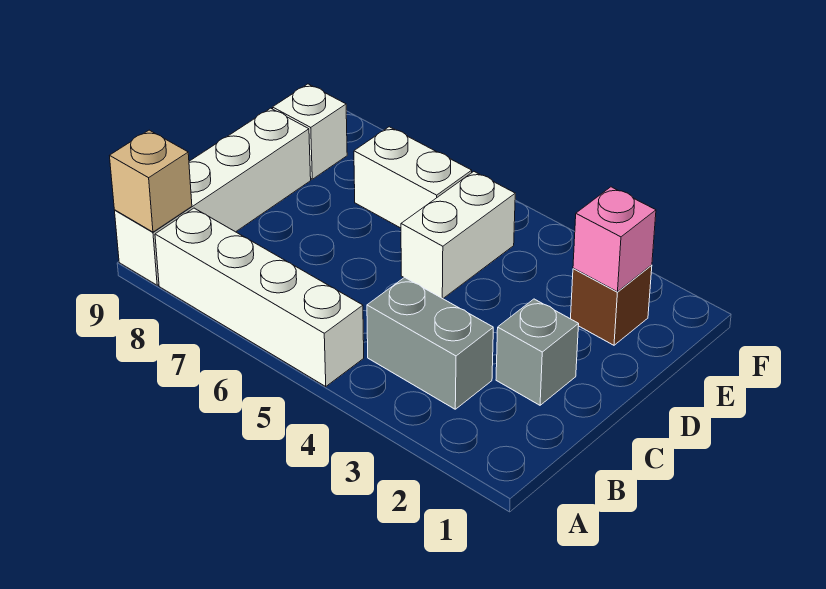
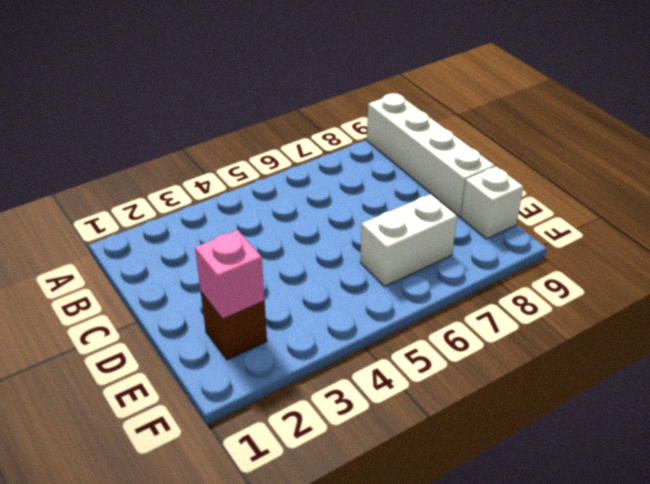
none -> white 1x4 brick [155,208,364,387]
none -> grey 1x2 brick [367,277,493,409]

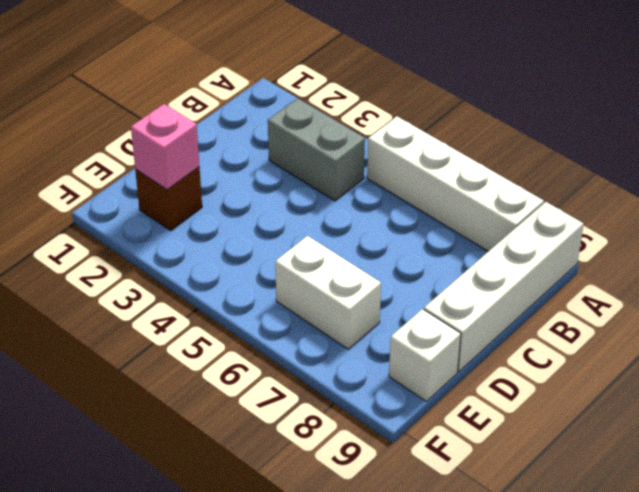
none -> grey 1x1 brick [496,299,579,405]
none -> white 1x2 brick [401,172,515,299]

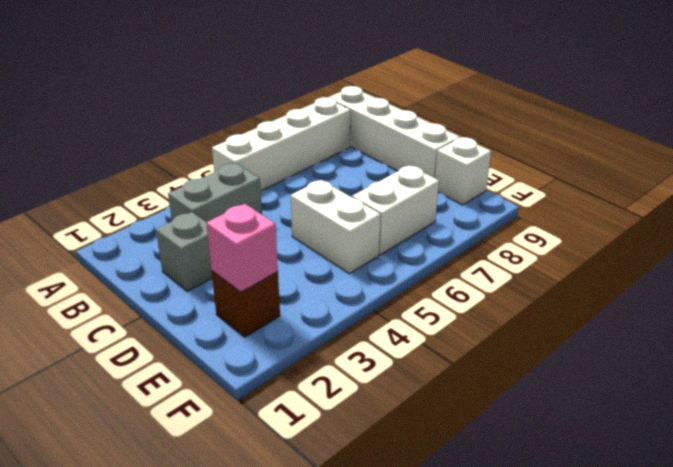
none -> tan 1x1 brick [110,130,192,232]

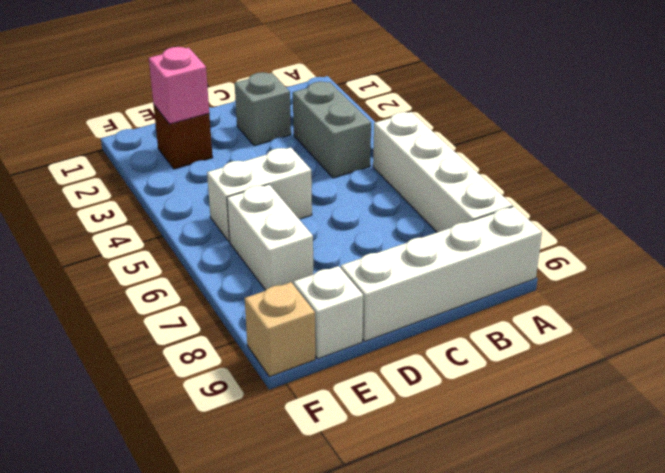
tan 1x1 brick [245,282,315,377] -> tan 1x1 brick moved to [110,130,192,232]

